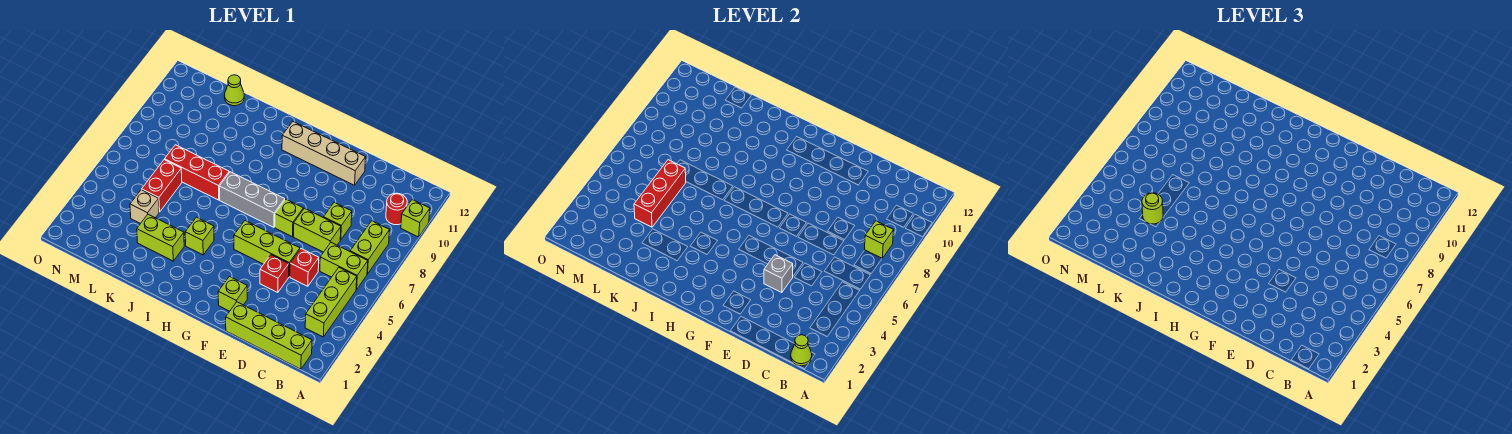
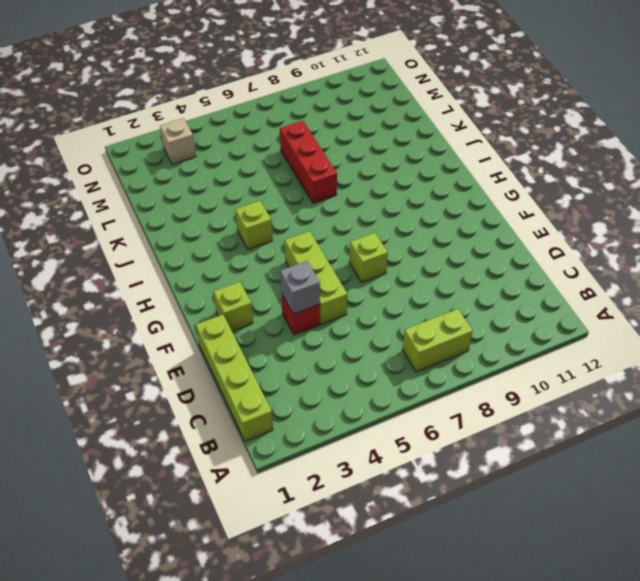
tan 1x1 brick [160,118,196,164] -> tan 1x1 brick moved to [130,190,159,224]
none -> lime 1x1 brick [401,200,430,237]
none -> lime 1x3 brick [305,268,357,337]
none -> lime 1x2 brick [320,243,368,289]

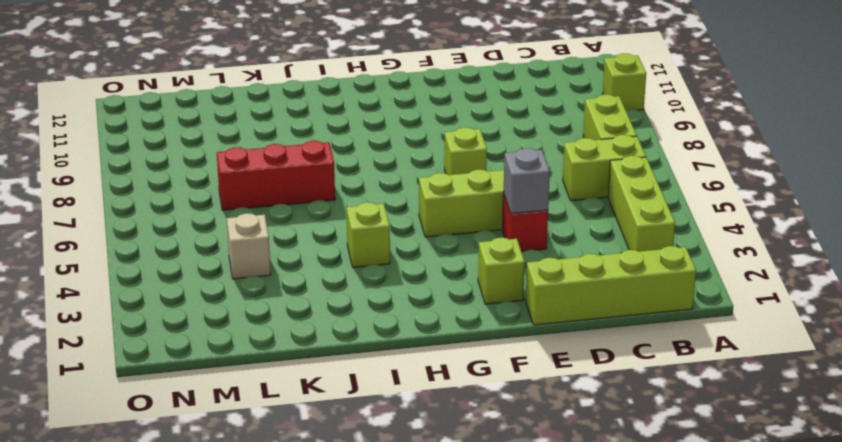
none -> red 1x1 round brick [386,193,407,225]
none -> red 1x1 brick [290,249,319,286]
none -> lime 1x2 brick [293,208,341,252]

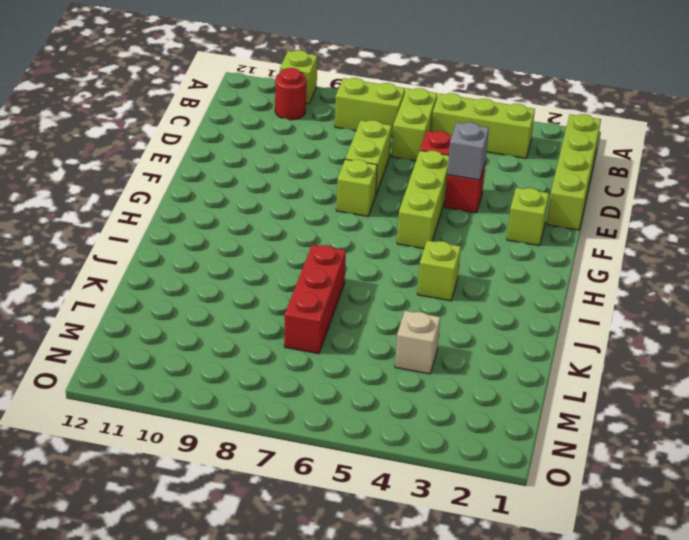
none -> lime 1x1 brick [324,202,352,240]
none -> tan 1x4 brick [282,122,366,185]
none -> grey 1x3 brick [219,172,285,227]

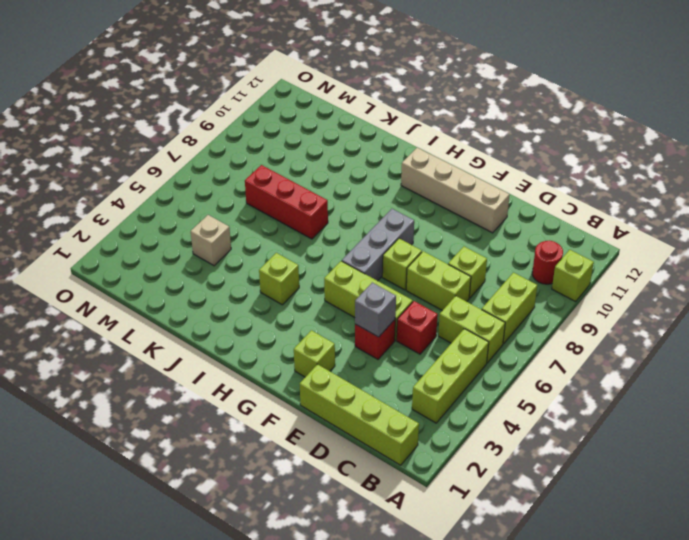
grey 1x3 brick [342,209,414,281] -> grey 1x3 brick turned to [219,172,285,227]
none -> lime 1x2 brick [137,214,184,261]
none -> red 1x2 brick [142,160,182,212]
none -> lime 1x1 cone [225,75,244,106]

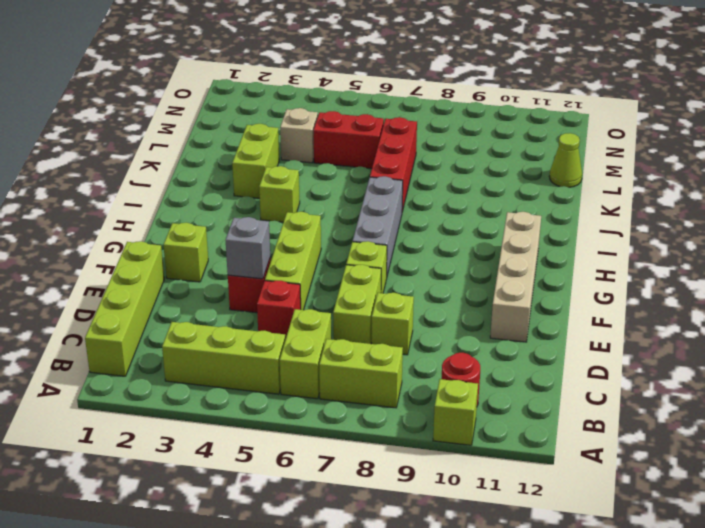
none -> lime 1x1 cone [791,335,812,366]
none -> lime 1x1 brick [865,221,894,258]
none -> red 1x3 brick [634,160,686,227]

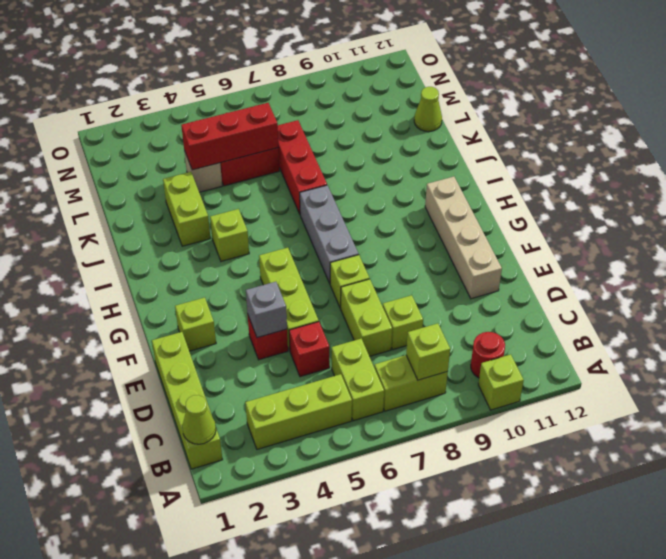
none -> lime 1x1 round brick [1142,193,1163,224]

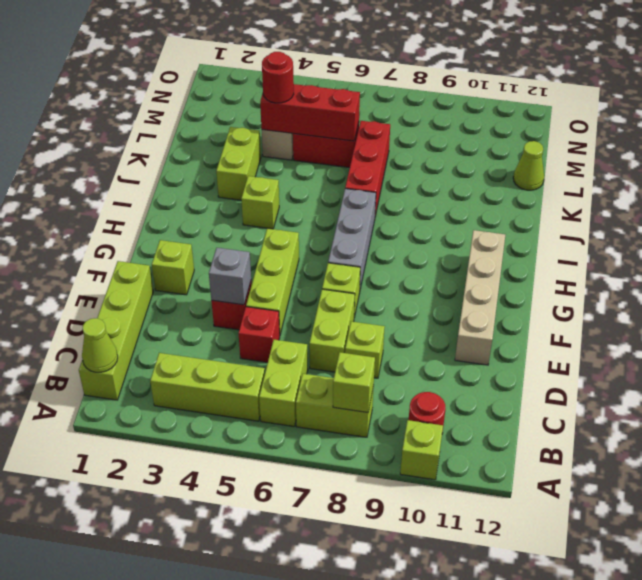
red 1x1 round brick [262,52,294,103] -> lime 1x1 round brick [1142,193,1163,224]

